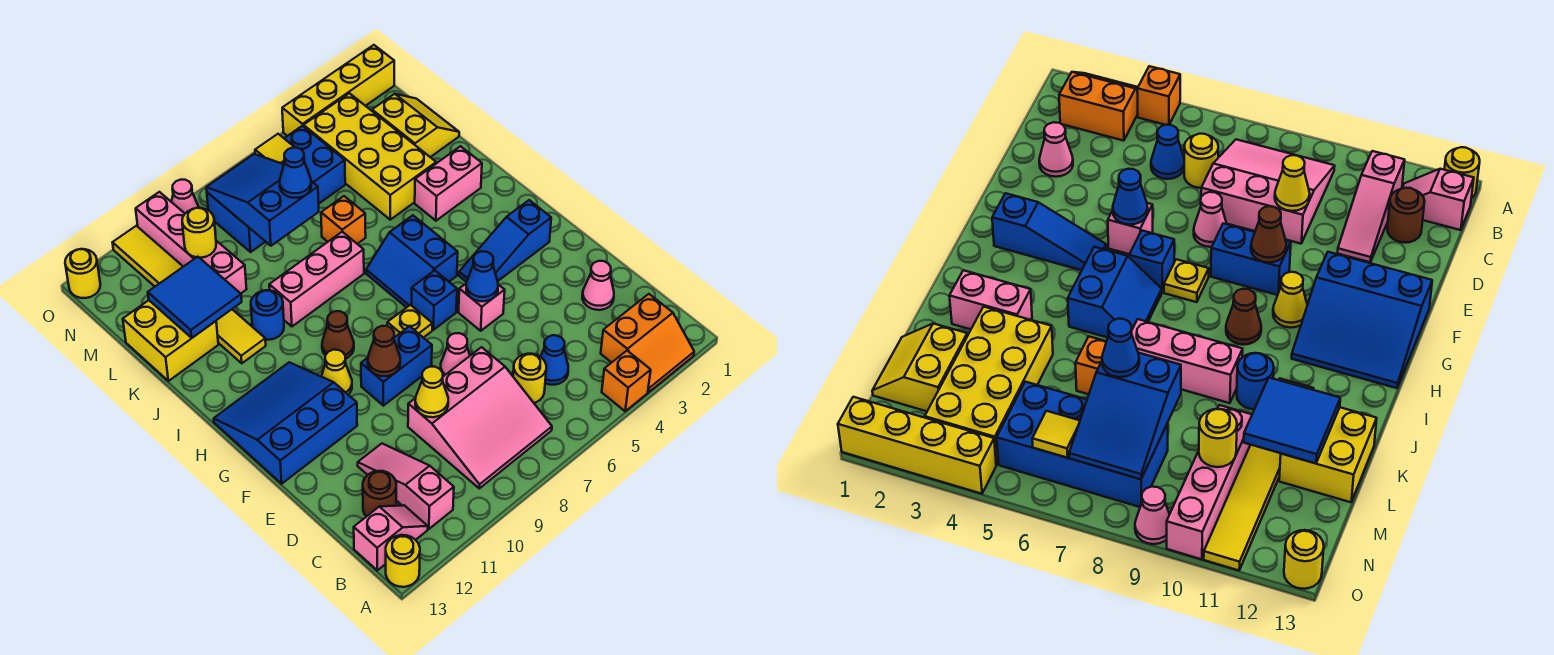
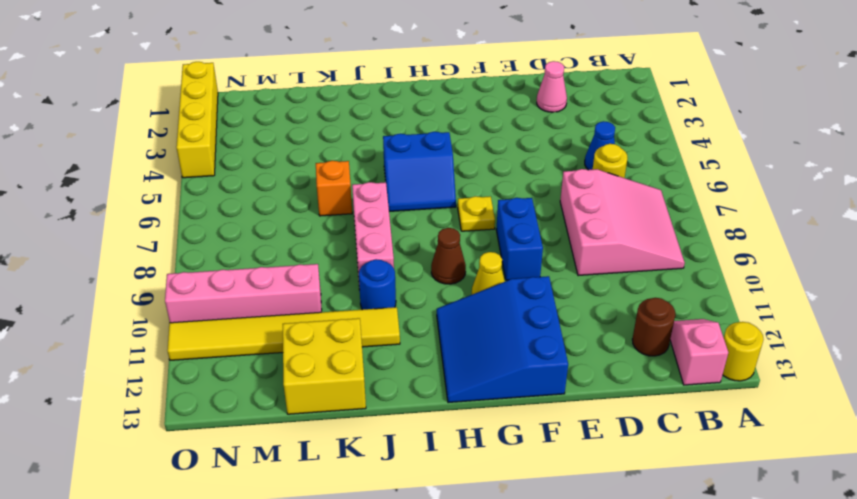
none -> orange 2x2 slope [601,294,694,392]
none -> orange 1x1 brick [602,351,651,411]
none -> pink 1x3 slope [358,444,454,529]
none -> pink 1x1 cone [441,333,470,376]

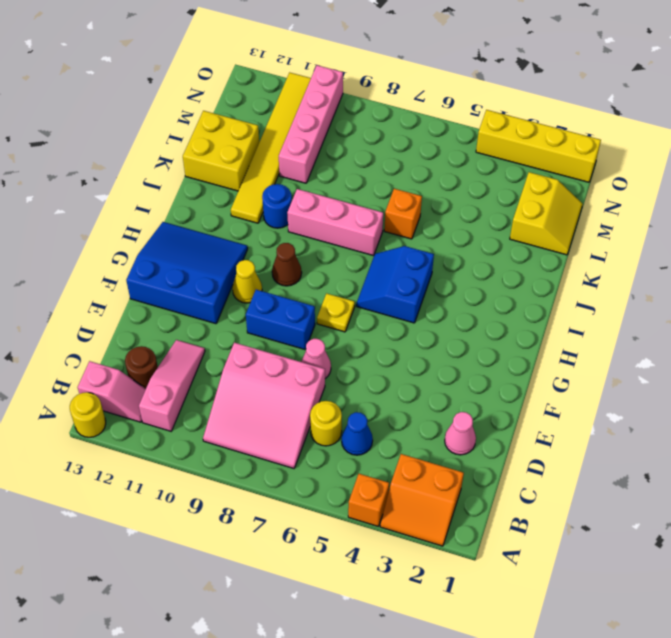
none -> pink 1x1 brick [459,284,505,331]
none -> blue 1x3 slope [459,200,551,282]
none -> blue 1x1 brick [411,270,457,330]
none -> pink 1x2 brick [415,146,482,221]

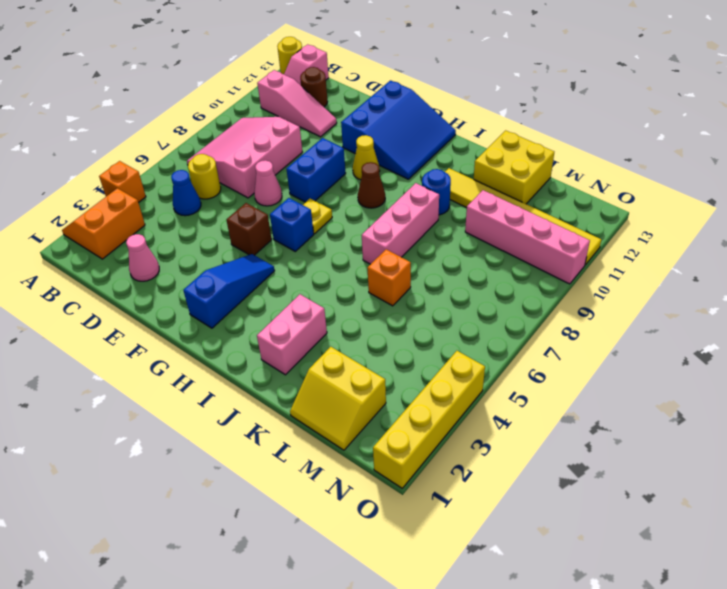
brown 1x1 brick [227,203,272,255] -> pink 1x1 brick [459,284,505,331]
none -> blue 2x2 slope [366,215,458,308]
none -> yellow 2x4 brick [304,93,436,220]
none -> blue 2x4 brick [207,126,345,252]
none -> pink 1x1 cone [171,180,199,213]

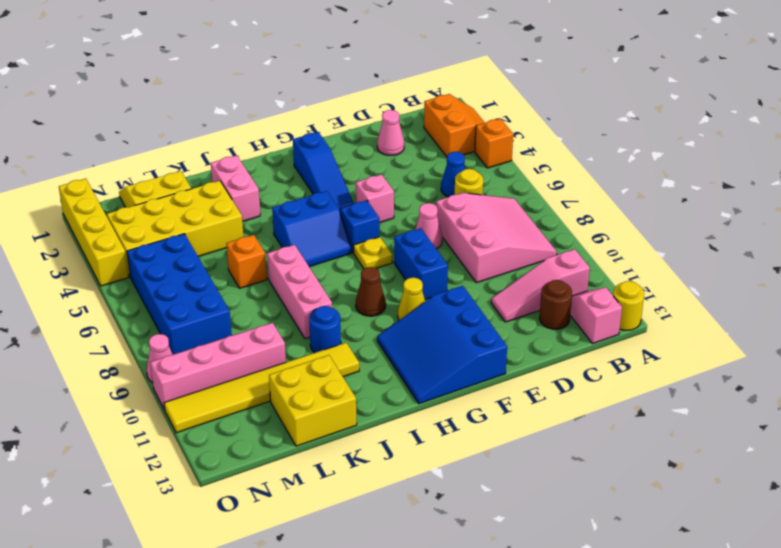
none -> yellow 1x1 round brick [65,249,100,298]
none -> yellow 1x1 cone [415,367,448,417]
none -> blue 1x1 cone [466,251,498,301]
none -> brown 1x1 cone [368,326,400,376]

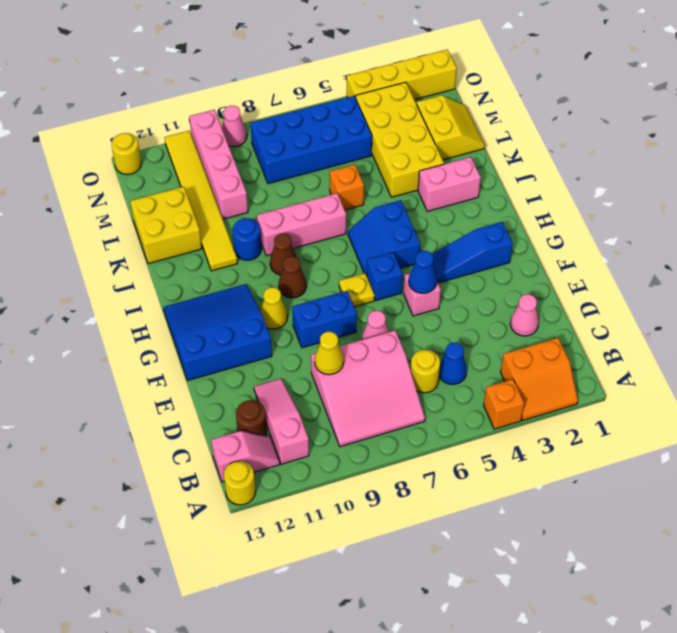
brown 1x1 cone [270,234,296,275] -> brown 1x1 cone moved to [368,326,400,376]
none -> blue 2x2 tile [148,257,242,338]
none -> blue 2x3 slope [206,154,319,246]
none -> yellow 1x1 round brick [182,208,216,258]
none -> yellow 1x1 tile [255,134,295,164]

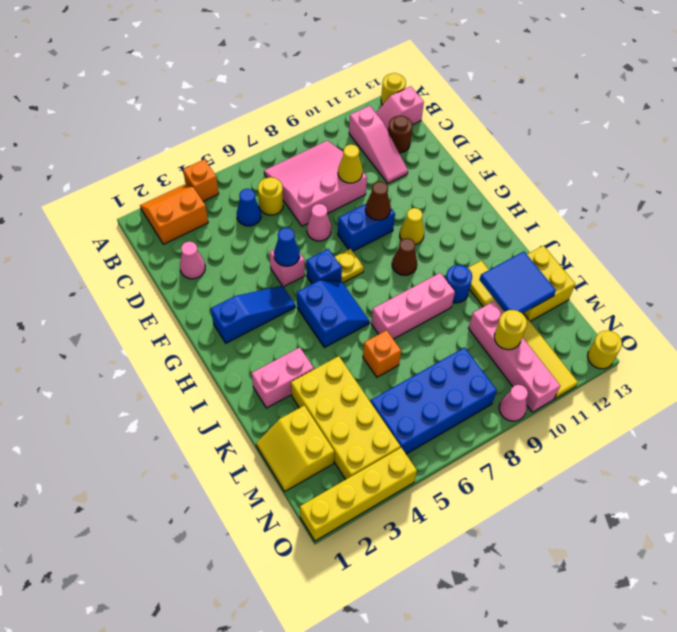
none -> blue 3x3 slope [214,362,357,484]
none -> blue 2x3 slope [206,154,319,246]
none -> yellow 1x1 tile [255,134,295,164]
none -> blue 1x1 cone [280,148,311,198]

